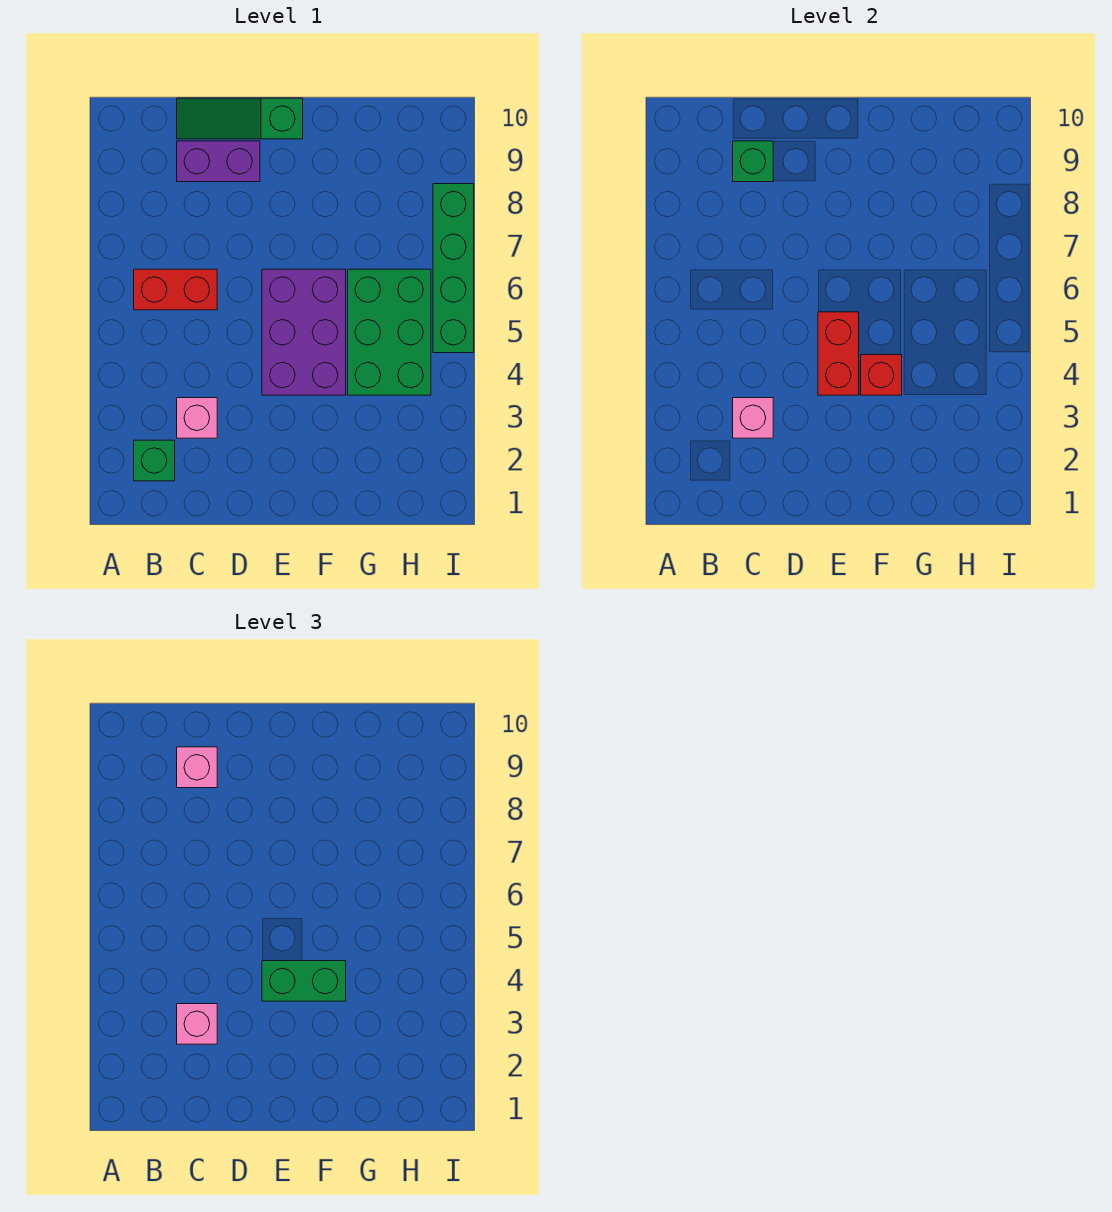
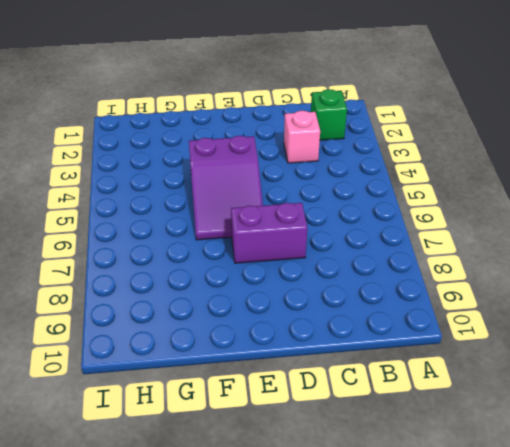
purple 1x2 brick [231,203,307,263] -> purple 1x2 brick moved to [177,141,260,182]
purple 2x3 slope [189,136,263,240] -> purple 2x3 brick [262,269,346,395]
none -> red 1x2 brick [134,269,217,310]
none -> green 1x3 slope [177,98,303,139]
none -> green 2x3 brick [348,269,431,395]

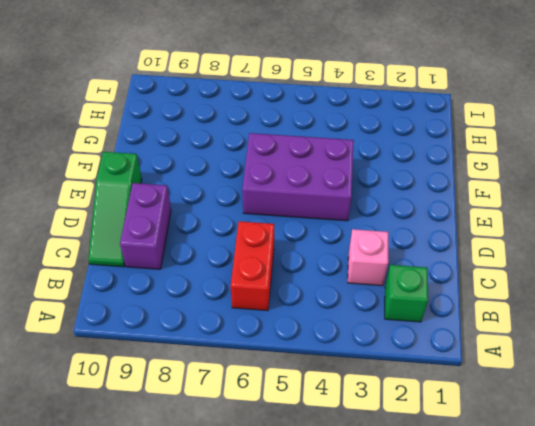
none -> green 2x3 brick [348,269,431,395]
none -> green 1x4 brick [433,184,474,353]
none -> pink 1x1 brick [733,398,773,438]

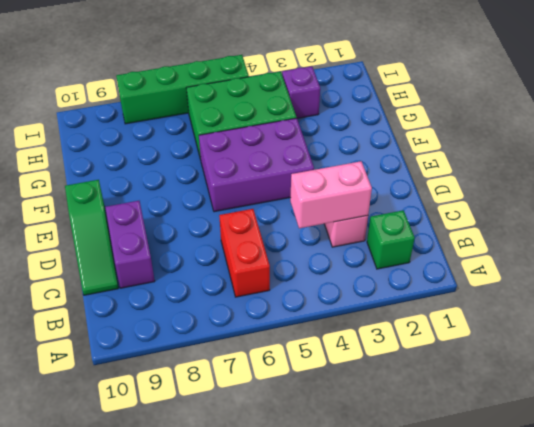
pink 1x2 brick [290,161,372,228] -> pink 1x1 brick [733,398,773,438]
purple 1x1 brick [282,66,320,118] -> none
none -> green 1x1 brick [733,141,773,182]
none -> red 1x2 brick [818,312,859,395]
none -> red 1x1 brick [861,355,902,395]

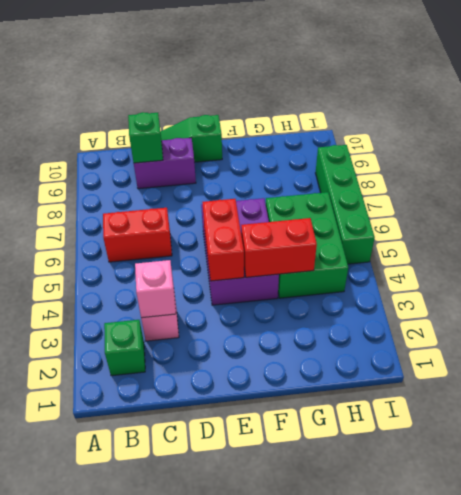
red 1x2 brick [241,218,317,277] -> red 1x1 brick [861,355,902,395]
none -> pink 1x1 brick [177,1004,217,1044]
none -> pink 1x1 brick [177,747,217,788]
none -> green 1x2 brick [262,961,346,1001]

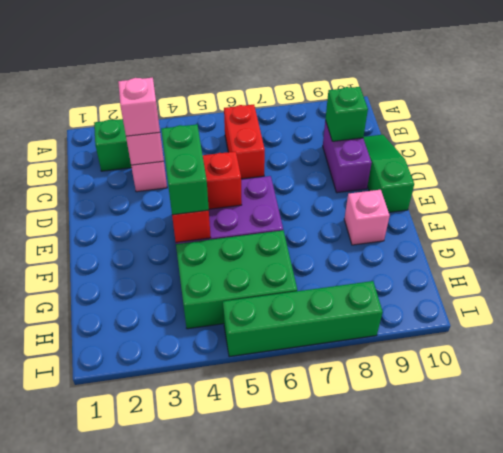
pink 1x1 brick [344,190,390,245] -> pink 1x1 brick moved to [177,747,217,788]

